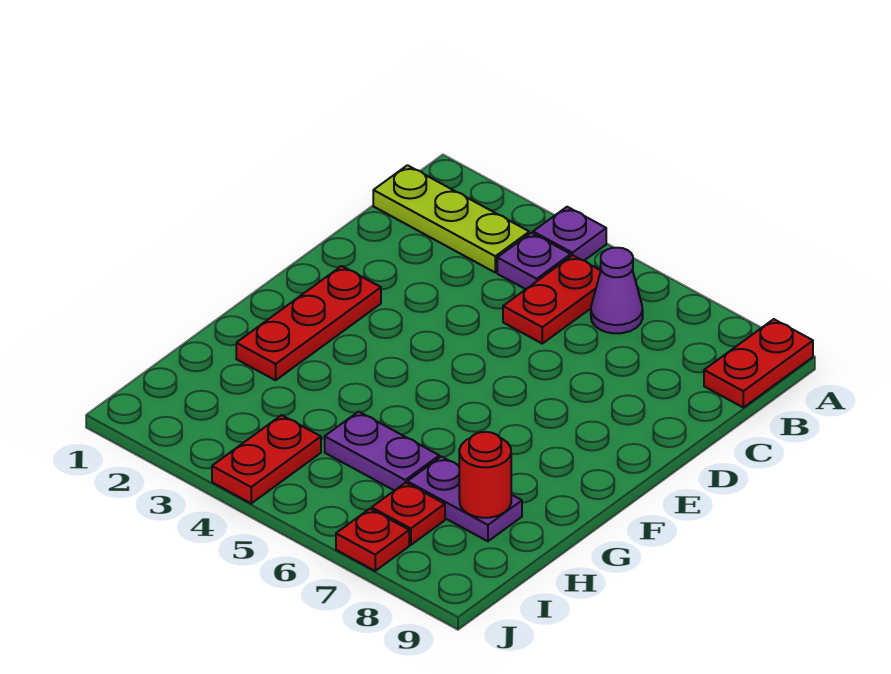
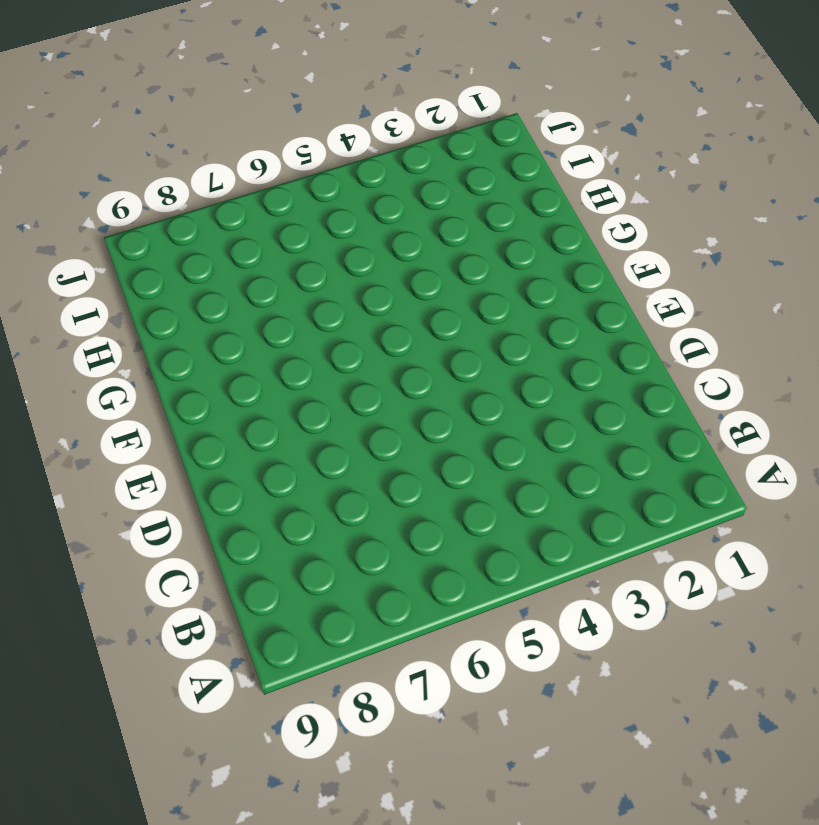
none -> purple 1x1 plate [533,207,606,261]
none -> red 1x2 plate [704,319,813,407]
none -> lime 1x3 plate [373,165,529,273]

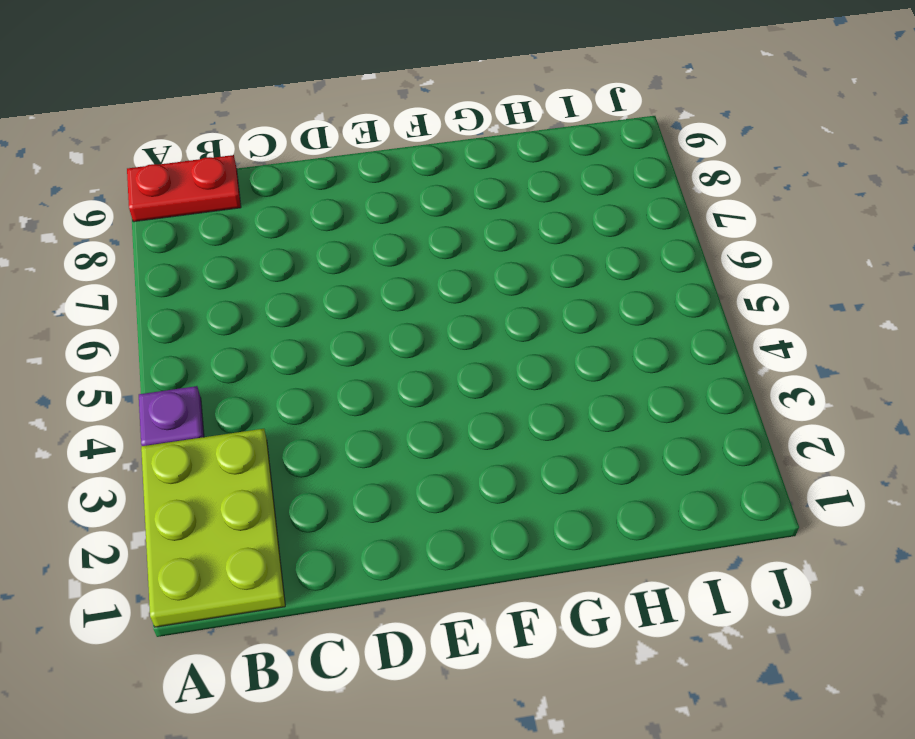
lime 2x3 plate [141,429,285,627] -> lime 1x3 plate [373,165,529,273]
none -> purple 1x1 plate [497,233,571,289]
none -> red 1x2 plate [503,255,601,344]
none -> purple 1x1 cone [591,248,643,333]

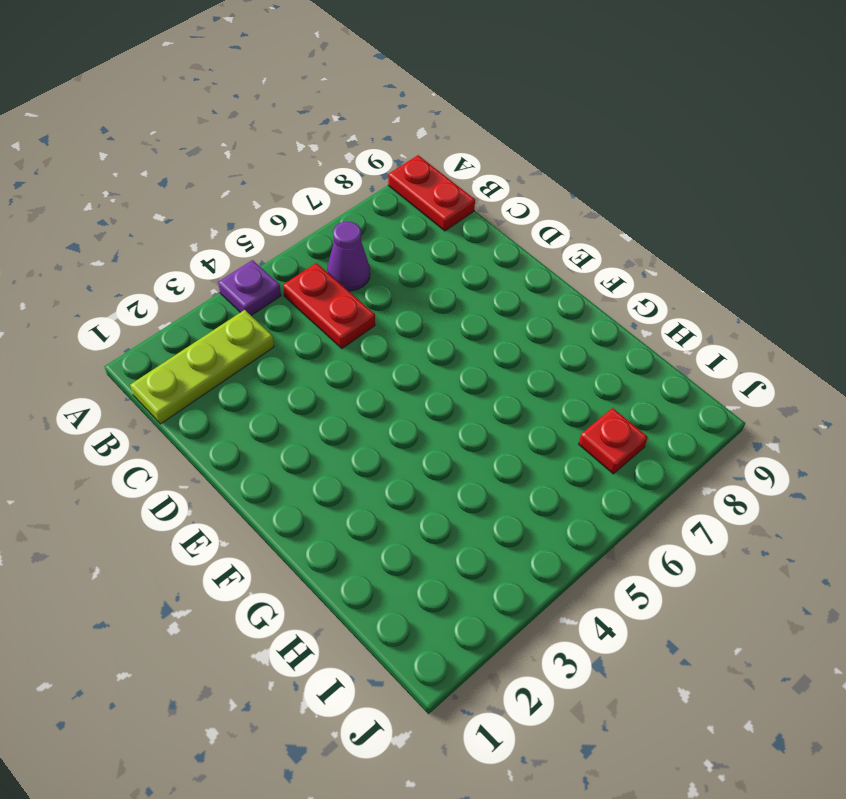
none -> purple 1x1 plate [497,233,571,289]
none -> red 1x3 plate [236,266,381,380]
none -> purple 1x2 plate [325,412,439,491]

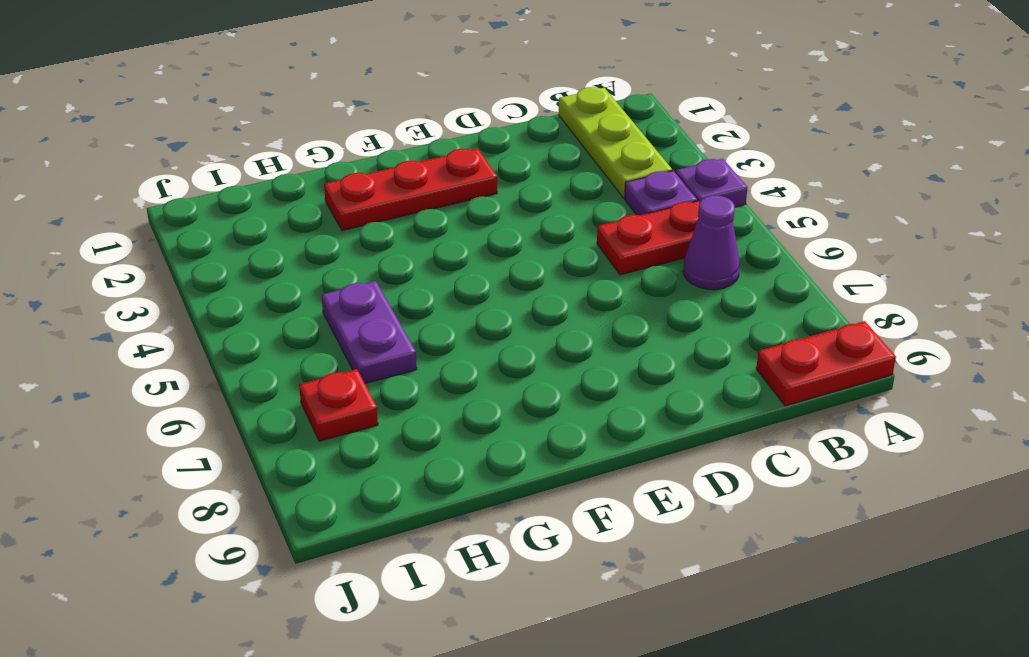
none -> purple 1x2 plate [407,457,522,541]
none -> red 1x2 plate [212,415,321,503]
none -> red 1x1 plate [336,509,409,571]

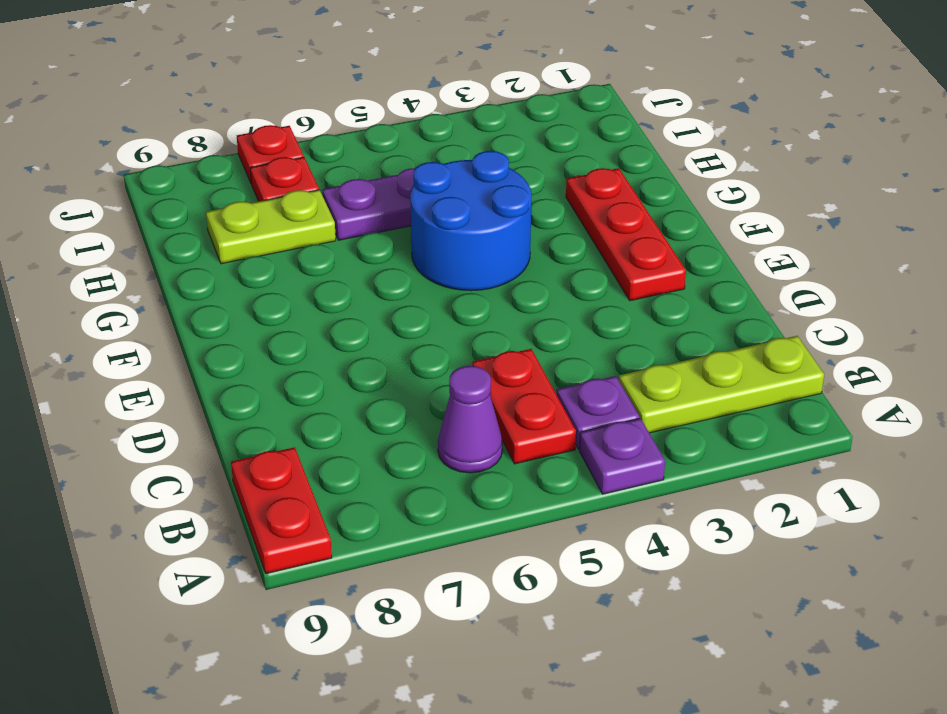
blue 2x2 round brick [410,151,532,291] -> none
lime 1x2 plate [206,190,336,264] -> purple 1x2 plate [407,457,522,541]
none -> red 1x2 plate [212,415,321,503]
none -> red 1x1 round brick [459,432,511,518]

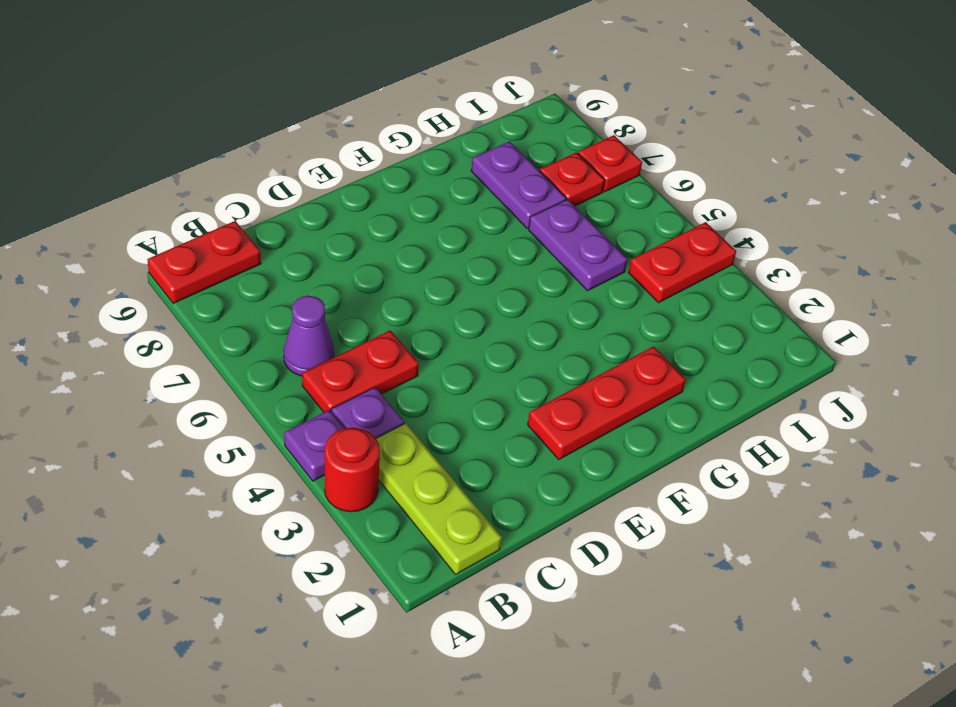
red 1x1 round brick [325,428,380,512] -> red 1x1 round brick moved to [459,432,511,518]

